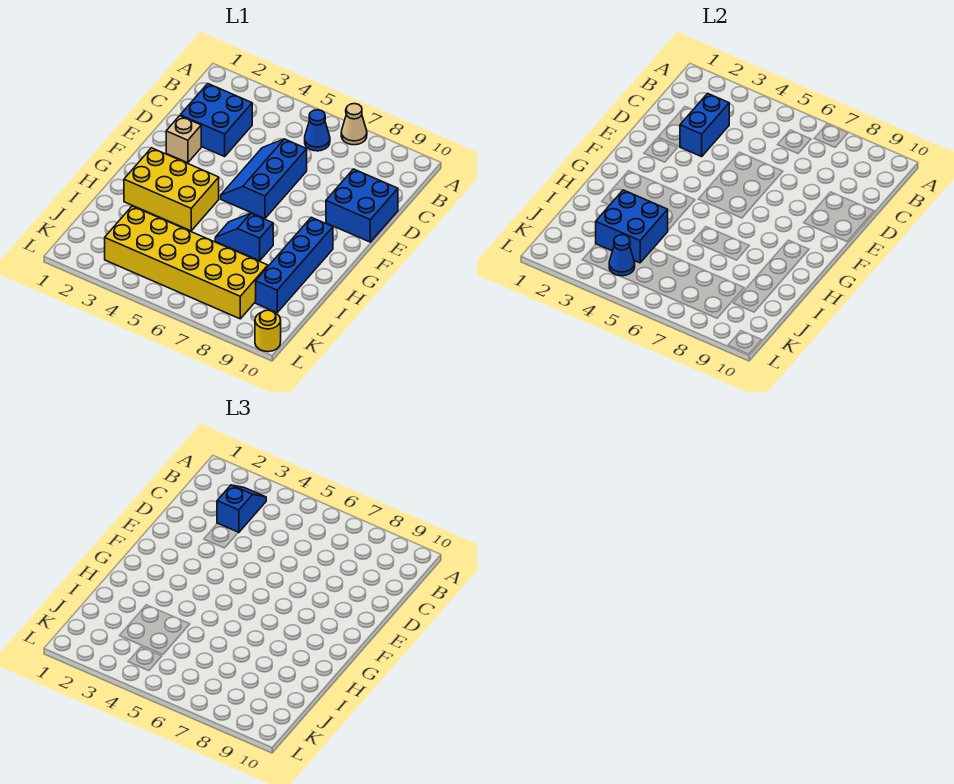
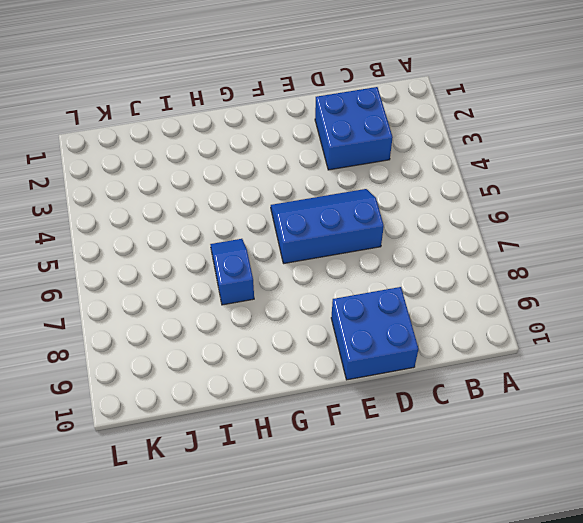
none -> tan 1x1 cone [341,104,367,145]
none -> blue 1x1 cone [305,110,330,151]
none -> tan 1x1 brick [166,116,201,163]

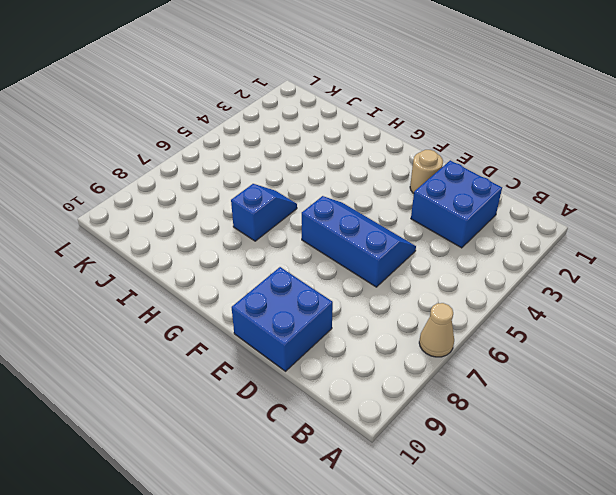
tan 1x1 round brick [410,150,443,193] -> tan 1x1 brick [166,116,201,163]
none -> blue 1x1 cone [305,110,330,151]
none -> yellow 2x3 brick [124,148,219,231]
none -> blue 1x4 brick [256,217,333,313]

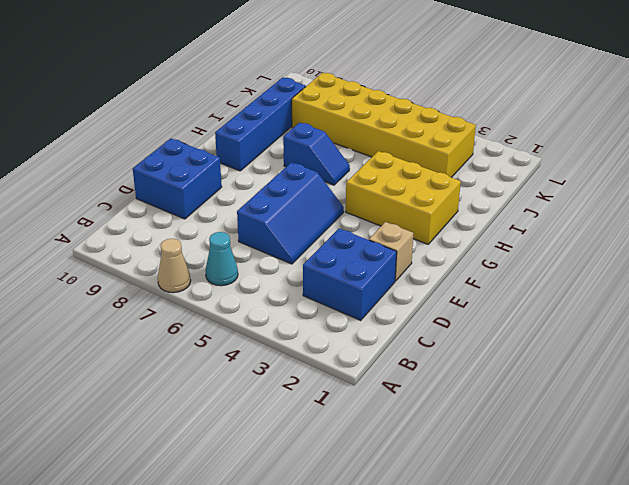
cyan 1x1 cone [205,232,238,286] -> blue 1x1 cone [305,110,330,151]
none -> yellow 1x1 round brick [255,310,281,352]
none -> blue 1x2 brick [680,93,729,157]
none -> blue 2x2 brick [596,190,668,263]

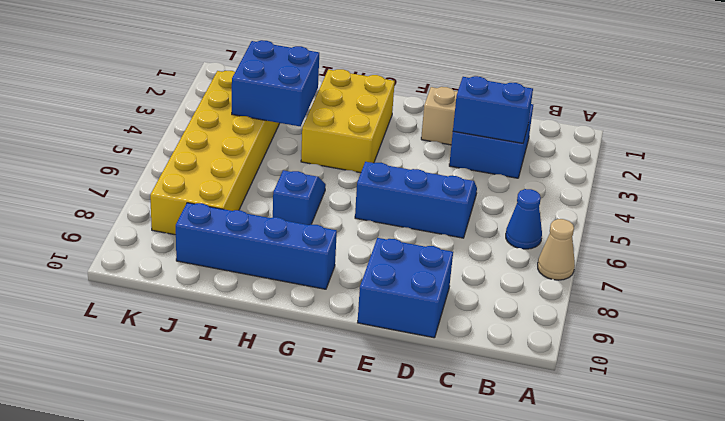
none -> yellow 1x1 round brick [255,310,281,352]
none -> blue 1x1 cone [609,235,635,276]
none -> blue 1x2 slope [217,485,266,533]

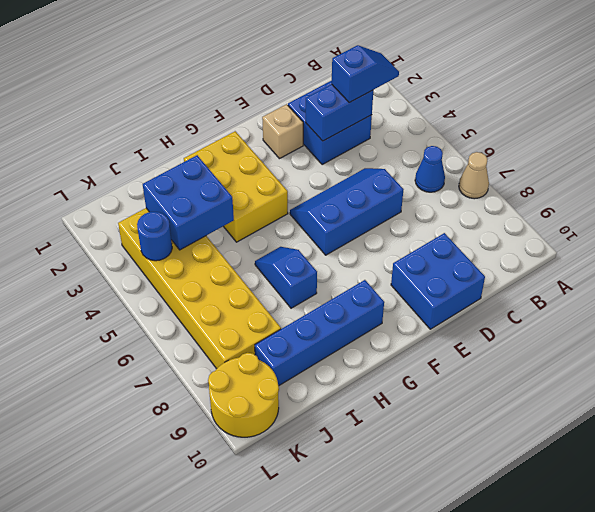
blue 1x1 round brick [137,212,172,261] -> blue 1x1 cone [609,235,635,276]
yellow 2x2 round brick [208,353,279,437] -> yellow 1x1 round brick [255,310,281,352]

